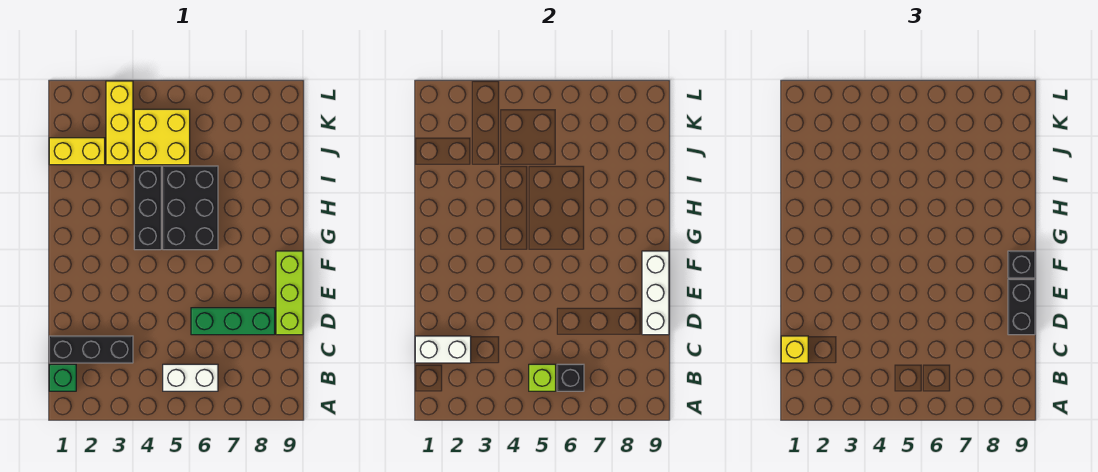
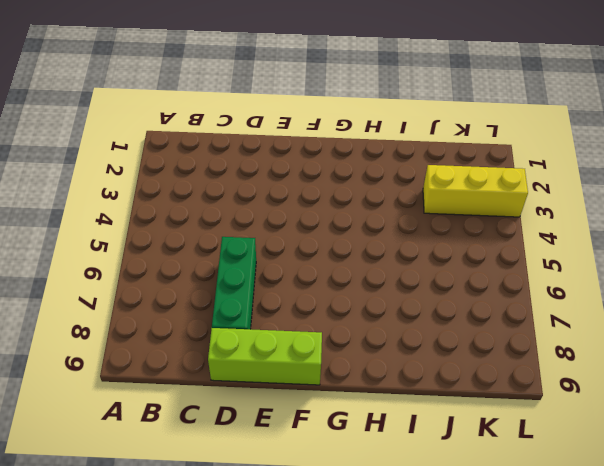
none -> green 1x1 brick [49,364,76,391]
none -> white 1x2 brick [163,364,218,391]
none -> black 1x3 brick [49,336,133,363]

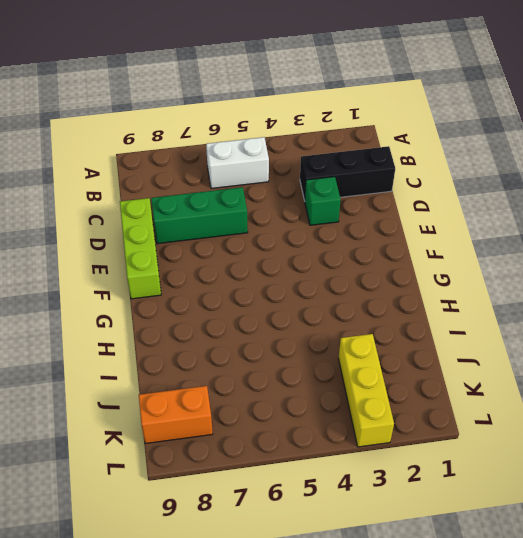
green 1x1 brick [305,177,341,225] -> green 1x1 brick moved to [49,364,76,391]
orange 1x2 brick [139,386,213,444] -> none
none -> black 1x3 brick [134,166,161,250]
none -> black 2x3 brick [163,166,218,250]
none -> yellow 1x2 brick [49,138,105,165]

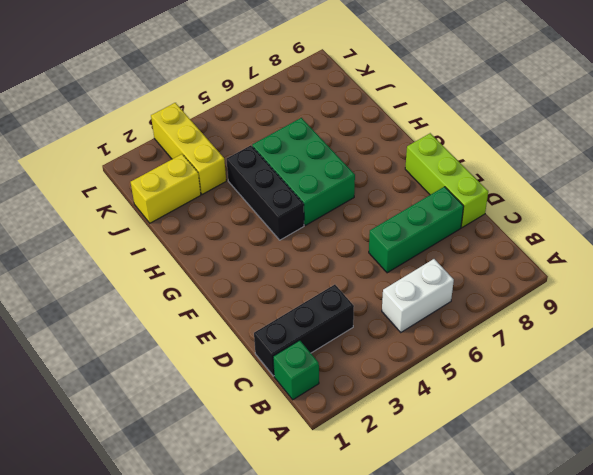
green 2x3 brick [252,118,355,225] -> black 2x3 brick [163,166,218,250]
none -> yellow 2x2 brick [134,109,190,165]
none -> lime 1x1 brick [529,364,556,391]
none -> black 1x1 brick [557,364,584,391]

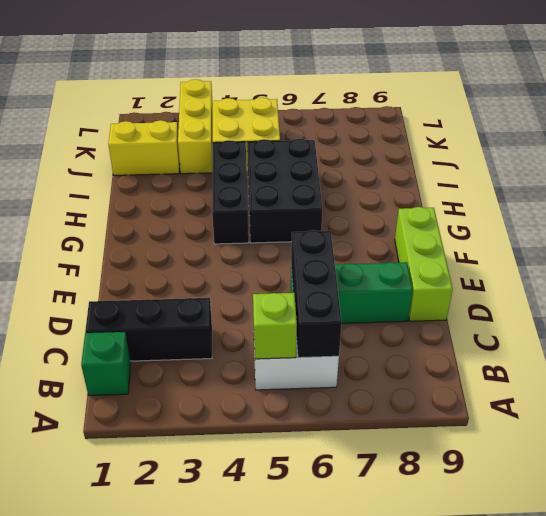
black 1x3 brick [291,230,342,358] -> black 1x1 brick [557,364,584,391]
none -> white 1x2 brick [415,336,471,363]
none -> white 1x3 brick [642,251,669,335]
none -> yellow 1x1 brick [781,336,808,363]

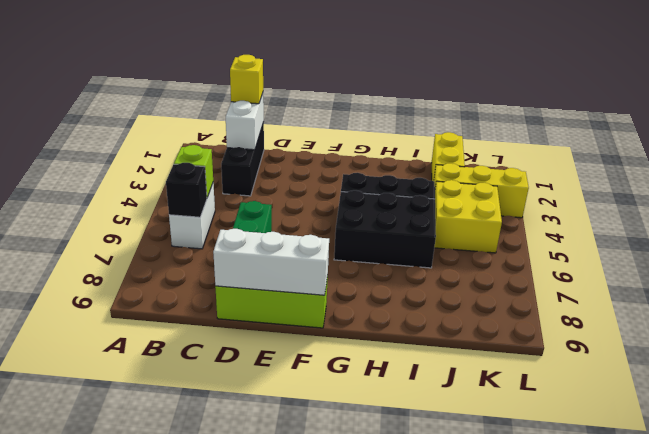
none -> green 1x1 brick [49,364,76,391]
none -> black 1x2 brick [1008,279,1035,335]
none -> black 1x1 brick [1008,251,1035,278]

